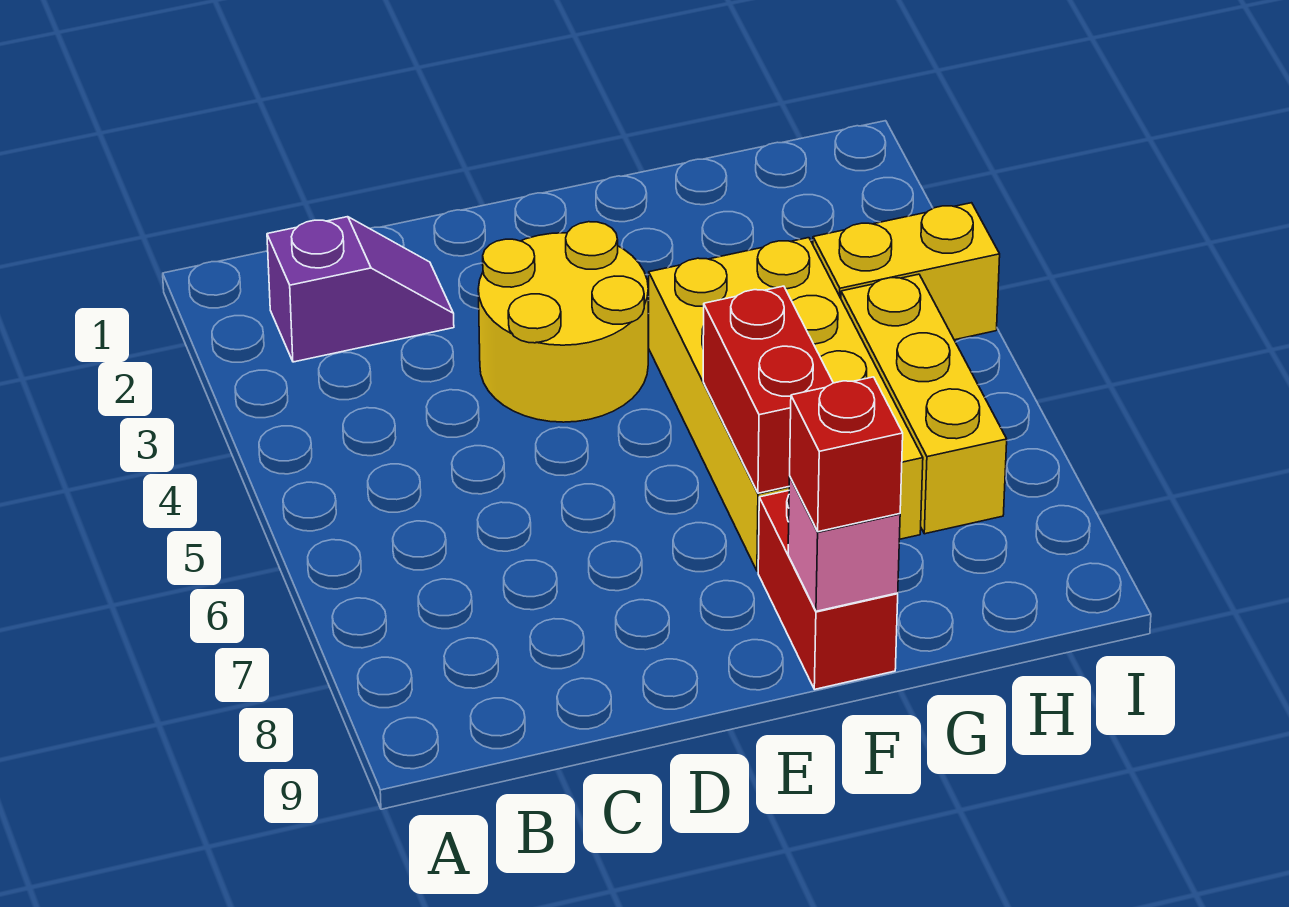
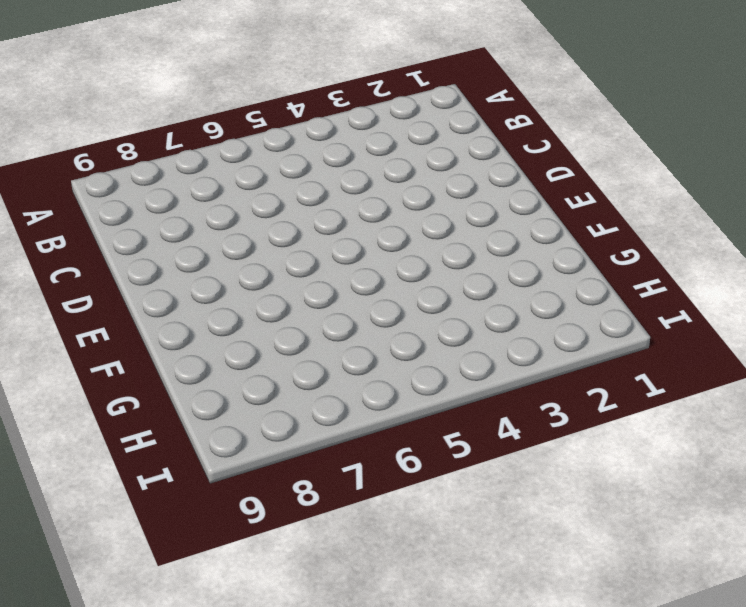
none -> purple 1x2 slope [267,217,454,362]
none -> yellow 2x2 round brick [478,222,648,422]

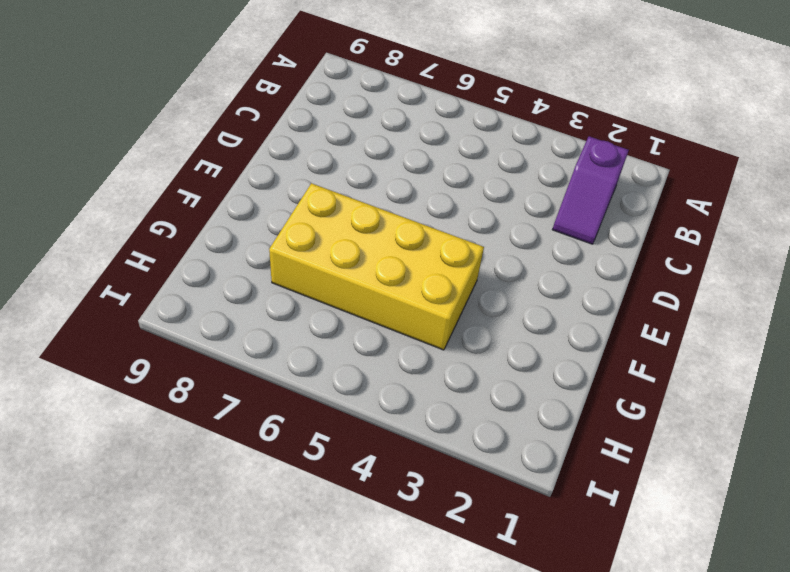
none -> yellow 2x2 round brick [478,222,648,422]
none -> red 1x2 brick [758,491,898,689]

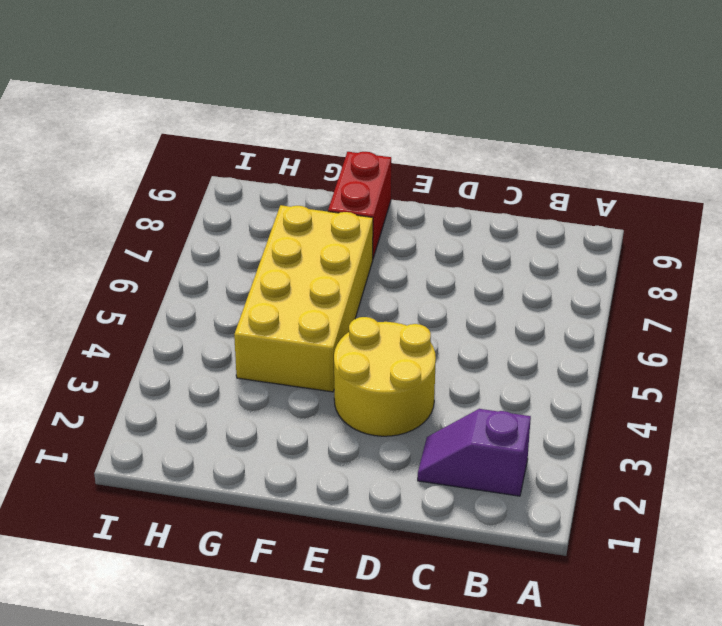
none -> yellow 1x2 brick [813,203,1000,340]
none -> yellow 1x3 brick [841,274,1007,534]

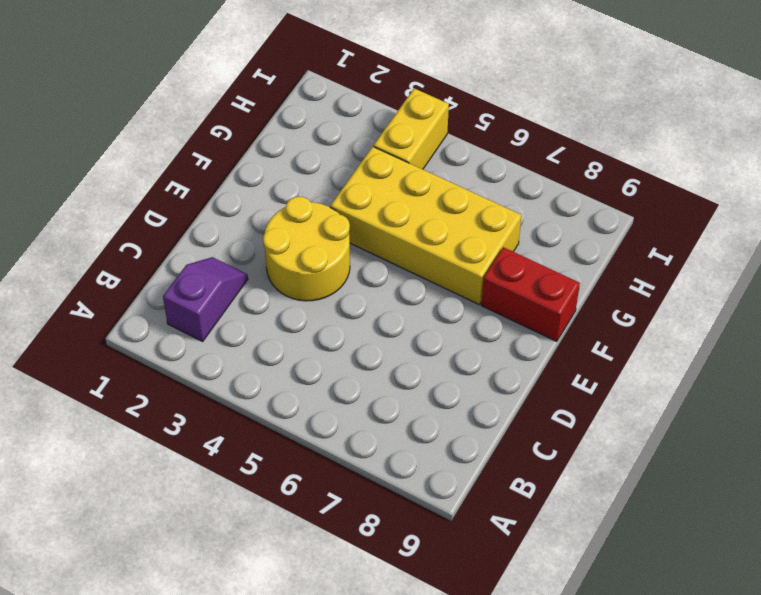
none -> yellow 1x3 brick [841,274,1007,534]
none -> red 1x2 brick [703,286,833,493]

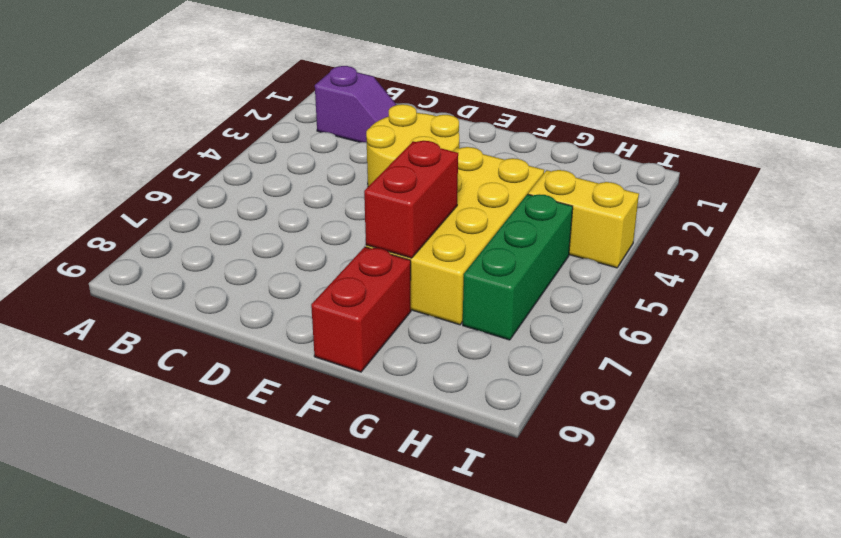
green 1x3 brick [463,194,573,340] -> yellow 1x3 brick [841,274,1007,534]
none -> pink 1x1 brick [788,477,900,611]
none -> red 1x1 brick [790,377,903,532]

